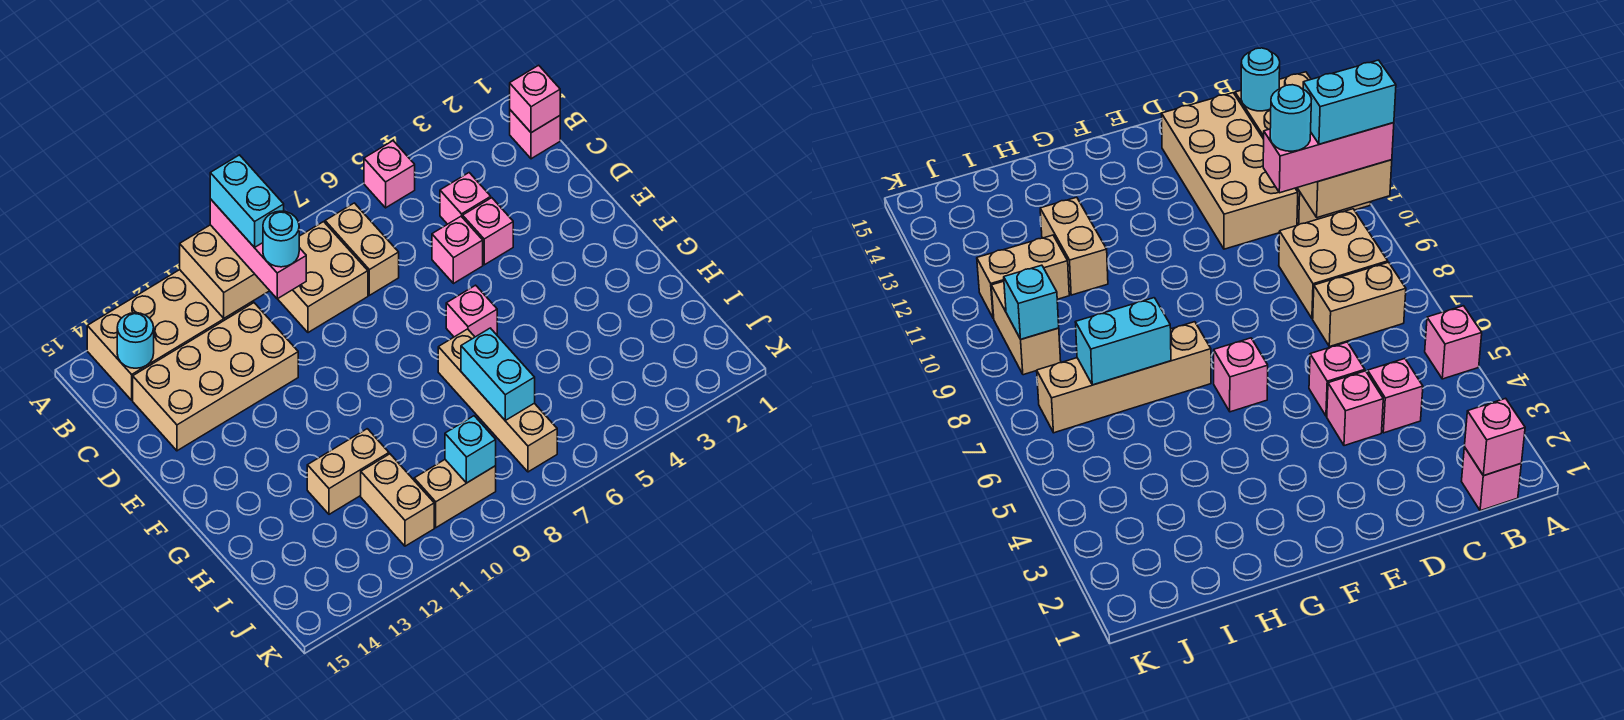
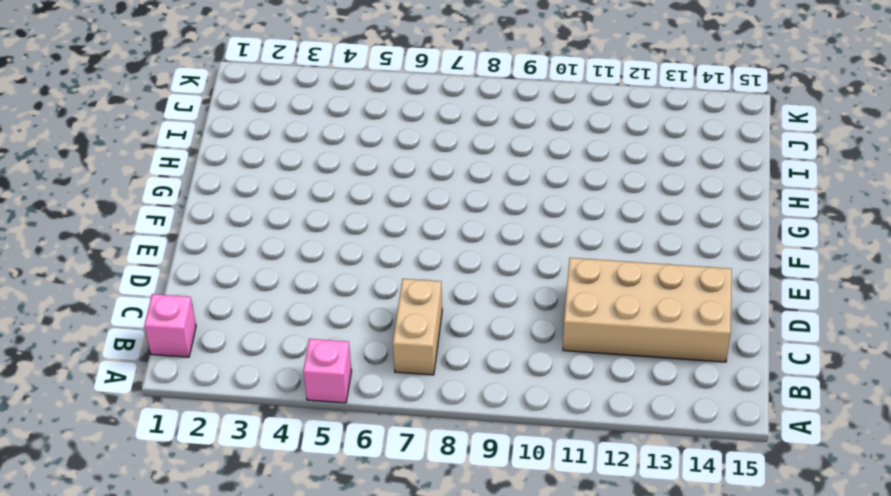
none -> tan 2x4 brick [87,270,253,400]
none -> tan 2x2 brick [278,222,368,333]
none -> pink 1x1 brick [440,173,491,224]

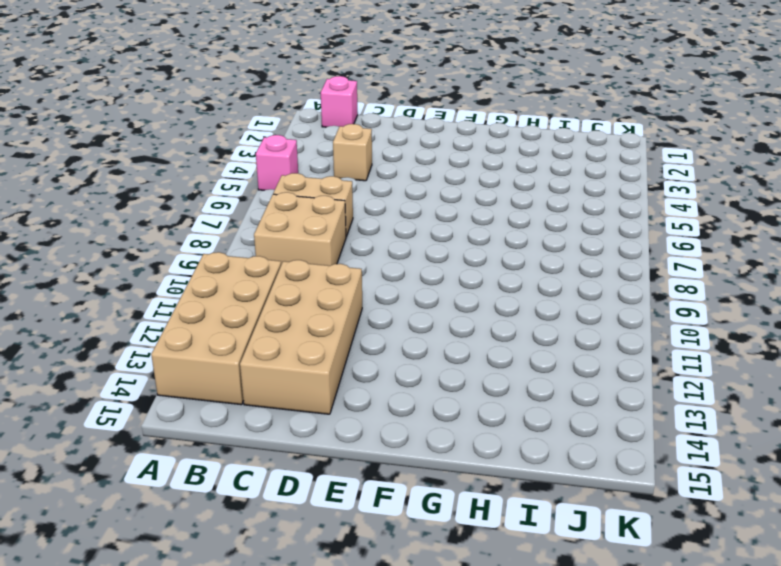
tan 1x1 brick [333,124,372,181] -> pink 1x1 brick [440,173,491,224]
none -> pink 1x1 brick [463,198,513,265]
none -> pink 1x1 brick [432,216,483,284]
none -> pink 1x1 brick [446,285,497,337]

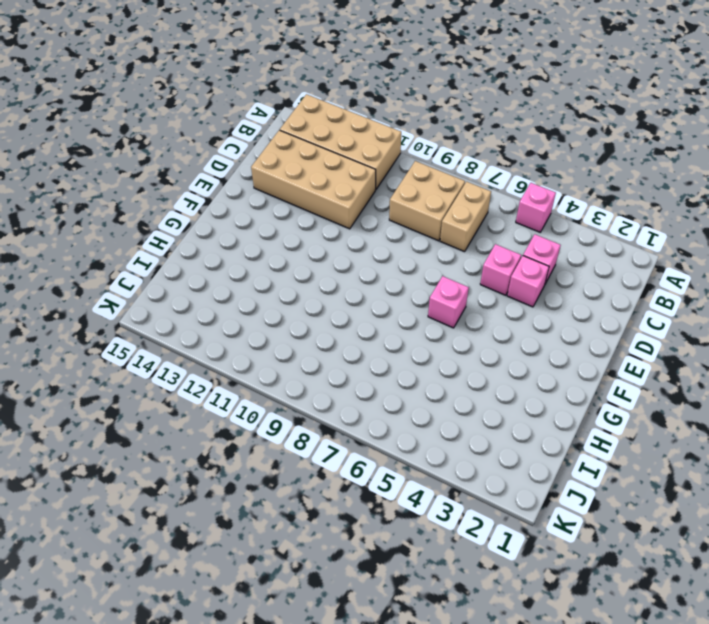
none -> pink 1x1 brick [510,110,560,159]
none -> tan 1x4 brick [438,329,557,472]
none -> tan 1x2 brick [307,429,389,514]

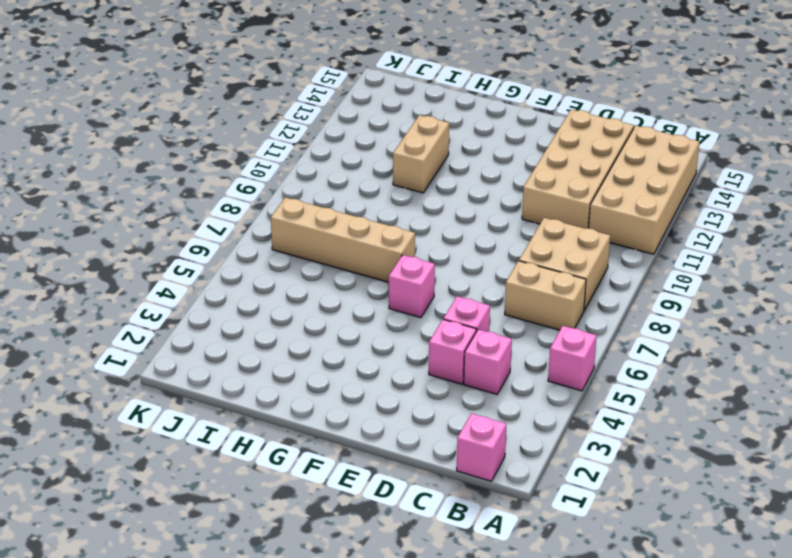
none -> tan 1x2 brick [361,454,434,546]
none -> tan 1x2 brick [414,460,496,528]
none -> tan 2x2 brick [180,225,269,318]

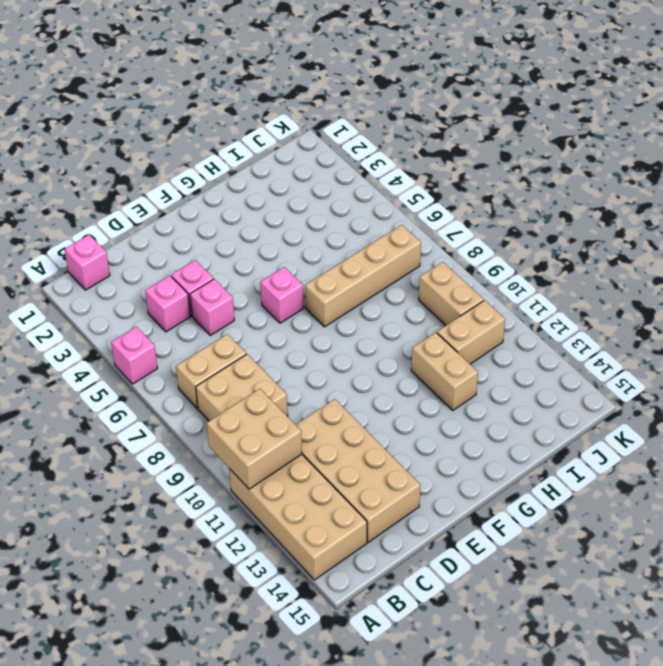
none -> pink 1x1 brick [510,65,560,133]
none -> cyan 1x1 round brick [117,313,154,368]
none -> cyan 1x2 brick [461,328,535,420]

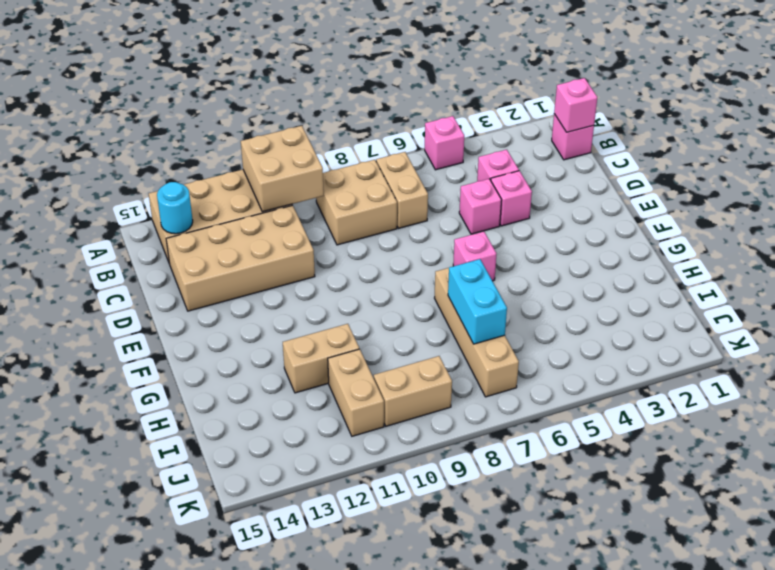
none -> cyan 1x1 brick [445,416,496,483]
none -> pink 1x3 brick [210,199,306,299]
none -> cyan 1x2 brick [210,155,284,247]

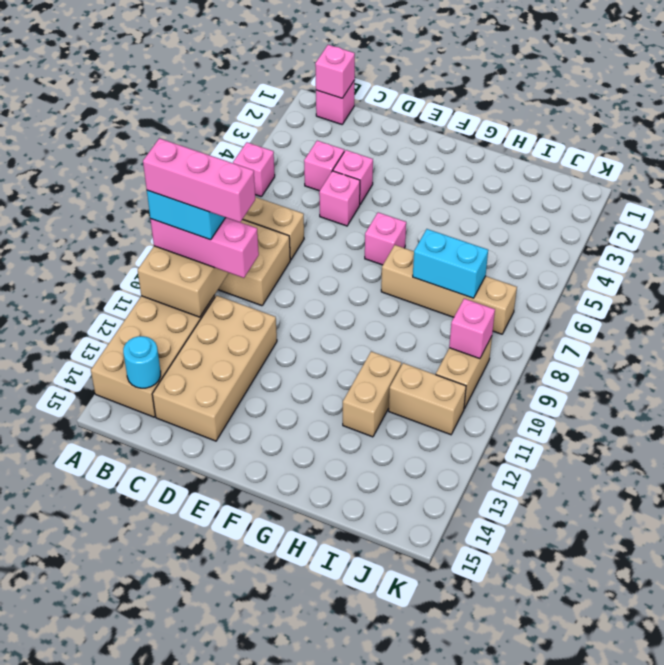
pink 1x3 brick [143,138,255,222] -> none
pink 1x1 brick [449,299,495,359] -> cyan 1x1 brick [445,416,496,483]
none -> cyan 1x1 round brick [263,211,299,267]

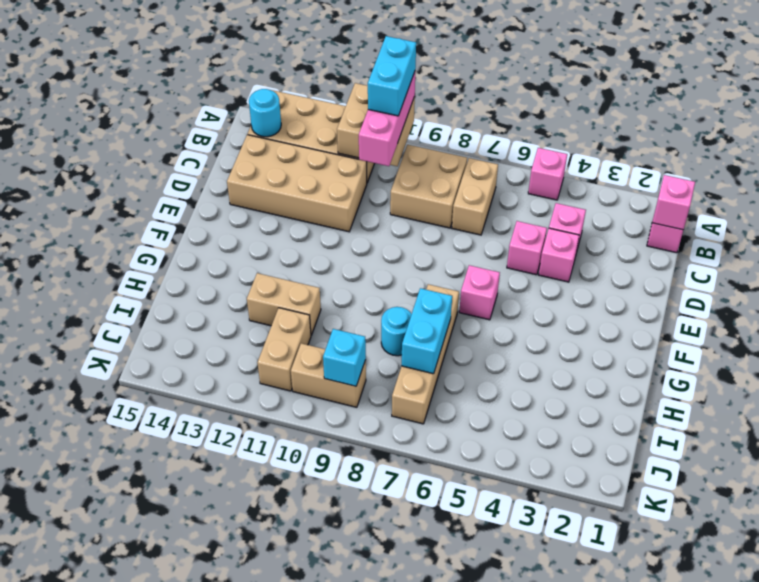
cyan 1x1 round brick [381,307,412,356] -> cyan 1x1 round brick moved to [263,211,299,267]

